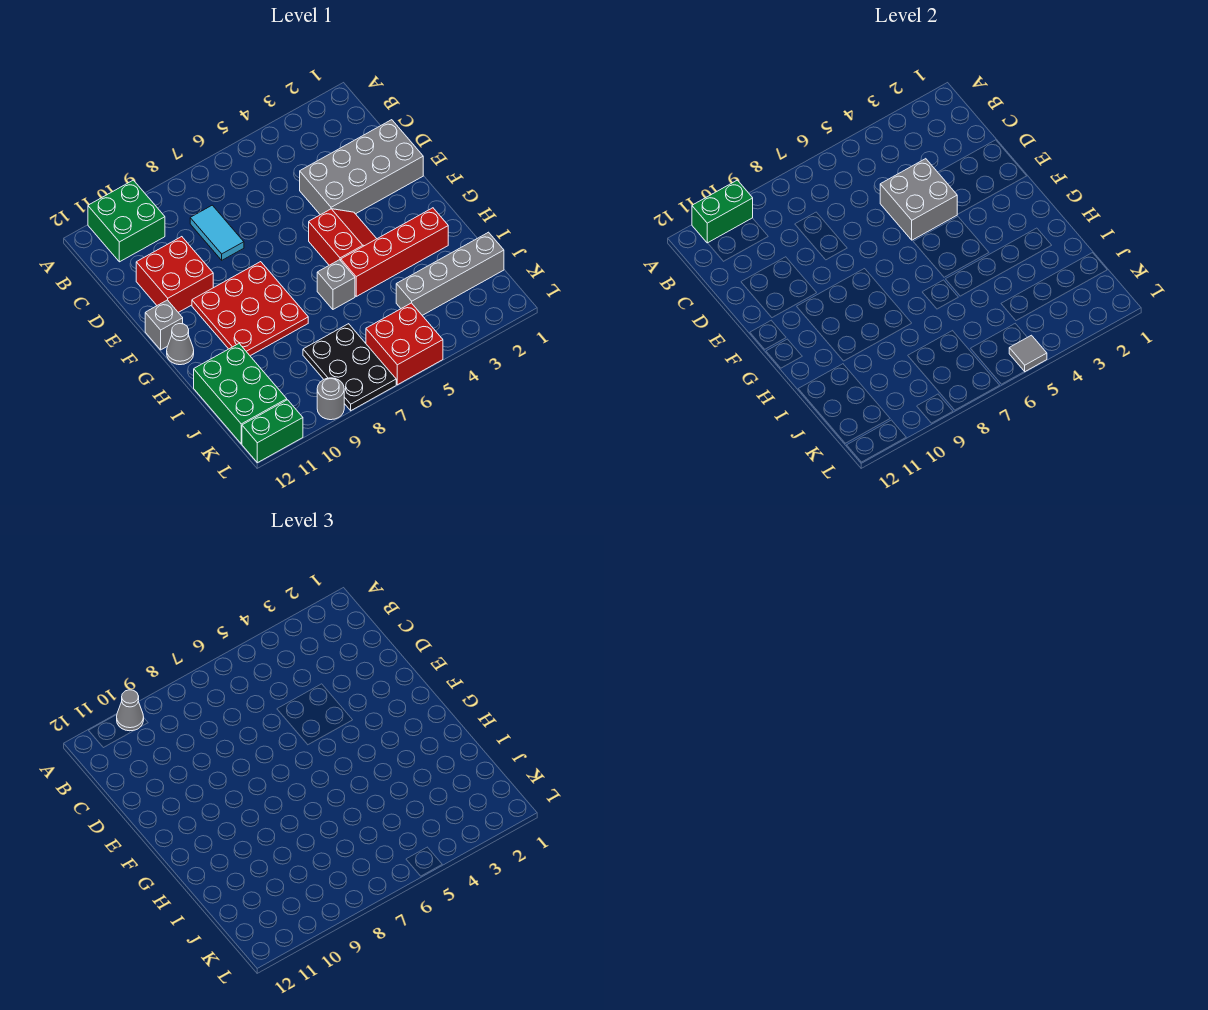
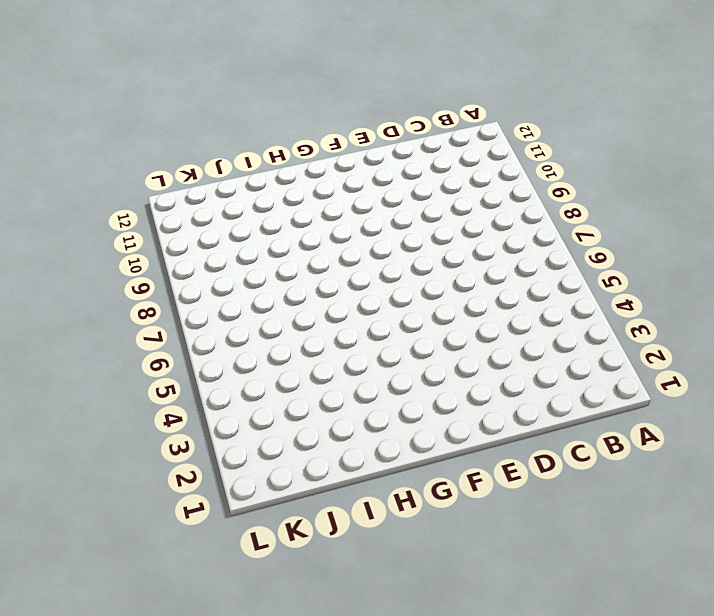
none -> green 2x2 brick [88,180,165,262]
none -> cyan 1x2 tile [190,205,244,260]
none -> grey 2x4 brick [300,120,423,215]

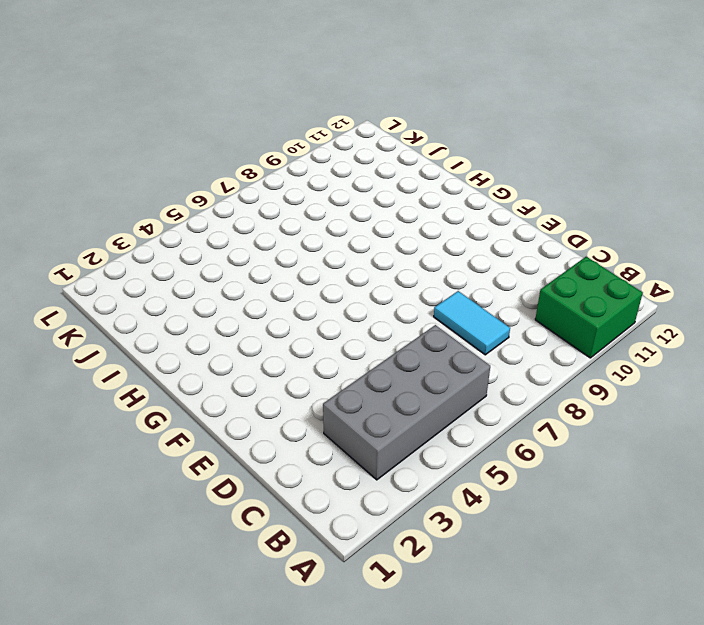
grey 2x4 brick [323,325,490,480] -> grey 2x4 brick moved to [300,120,423,215]
none -> red 2x2 brick [136,237,213,312]
none -> red 2x2 slope [309,209,377,265]
none -> red 3x3 plate [192,262,308,356]

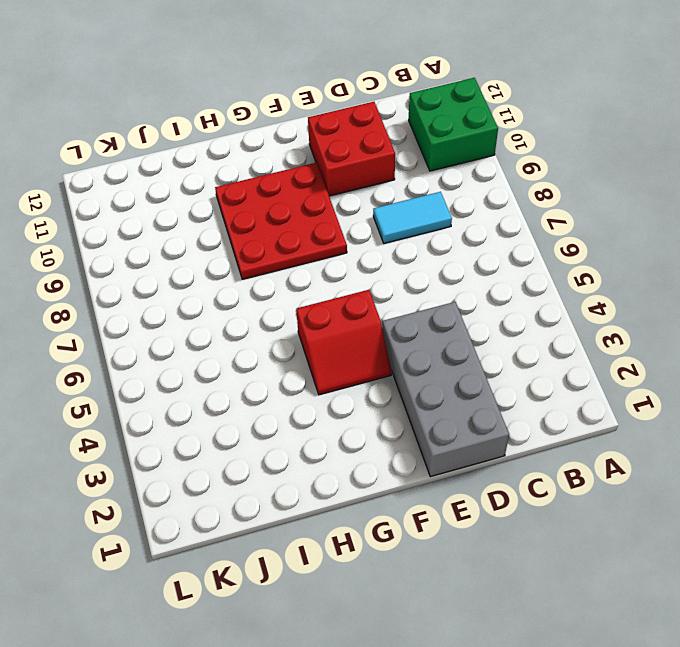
none -> grey 1x1 brick [145,300,183,350]
none -> grey 1x1 cone [167,324,194,365]
none -> red 1x4 brick [341,208,448,296]

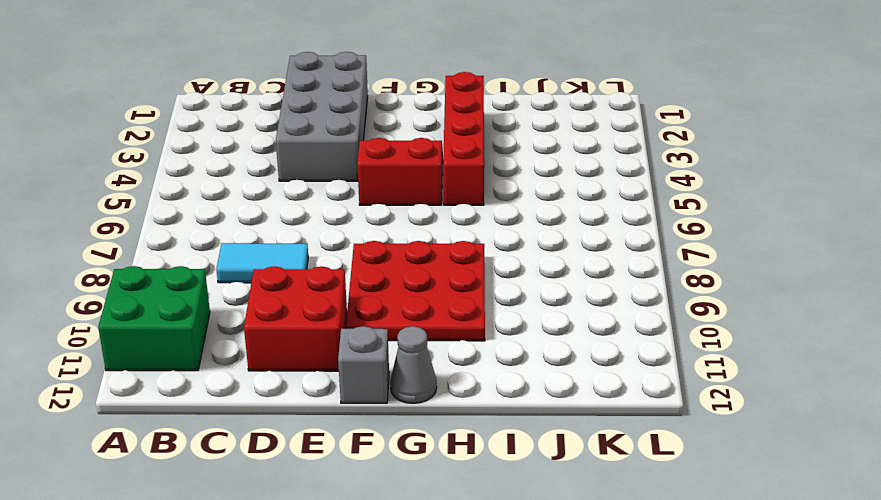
none -> grey 1x1 brick [317,260,355,309]
none -> green 2x3 brick [194,344,287,444]
none -> grey 1x4 brick [396,232,504,315]

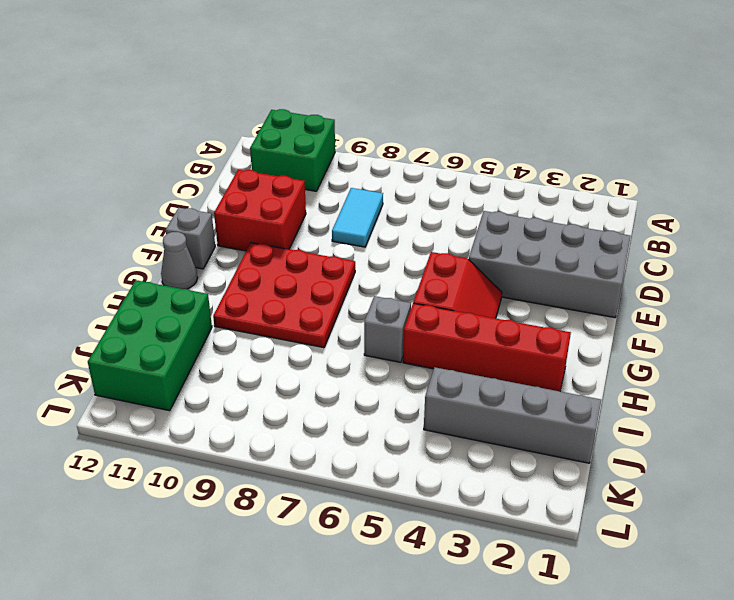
none -> black 2x3 plate [303,324,396,411]
none -> red 2x2 brick [366,303,443,385]
none -> grey 1x1 round brick [317,378,344,420]

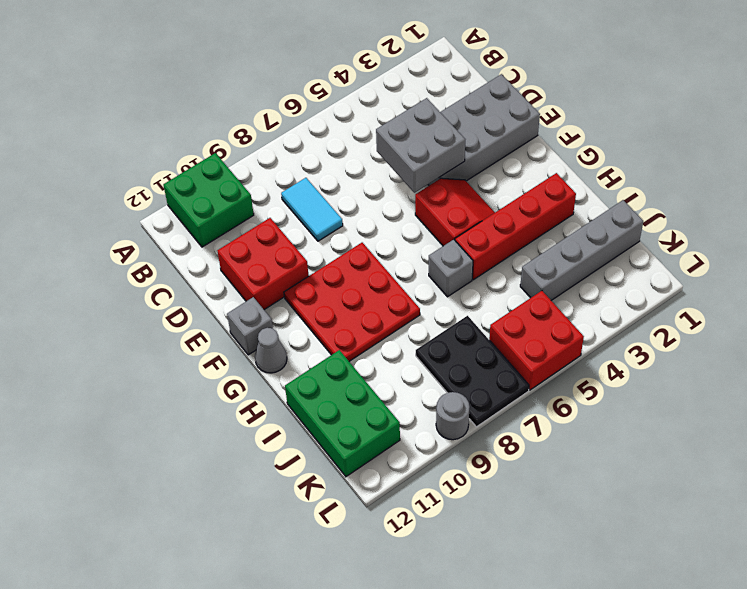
none -> green 1x2 brick [242,400,303,463]
none -> green 1x2 brick [692,180,753,243]
none -> grey 1x1 tile [1009,335,1047,372]

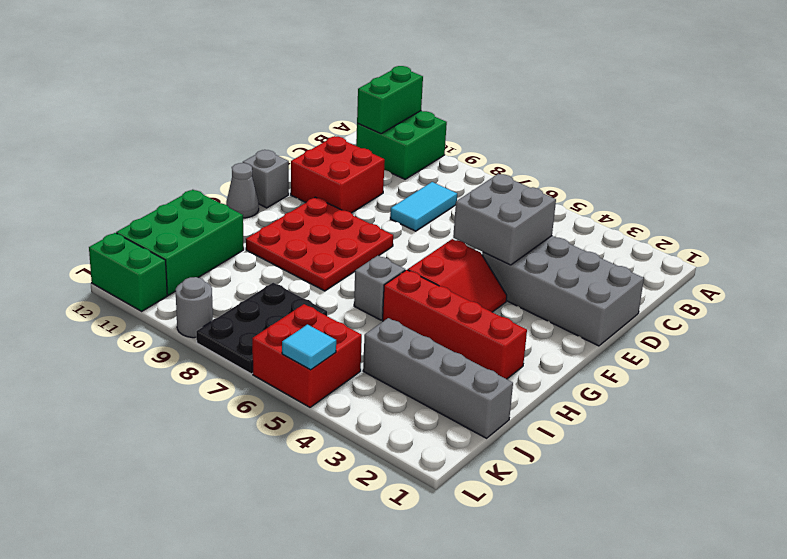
green 1x2 brick [357,66,423,134] -> green 1x2 brick turned to [692,180,753,243]
cyan 1x1 tile [282,325,336,370] -> grey 1x1 tile [1009,335,1047,372]
none -> grey 1x1 cone [117,690,144,731]

